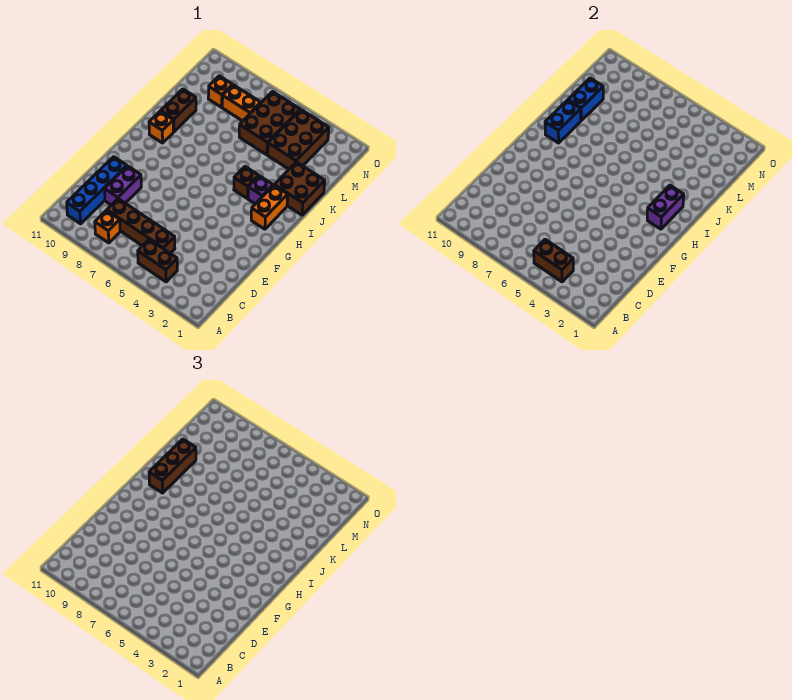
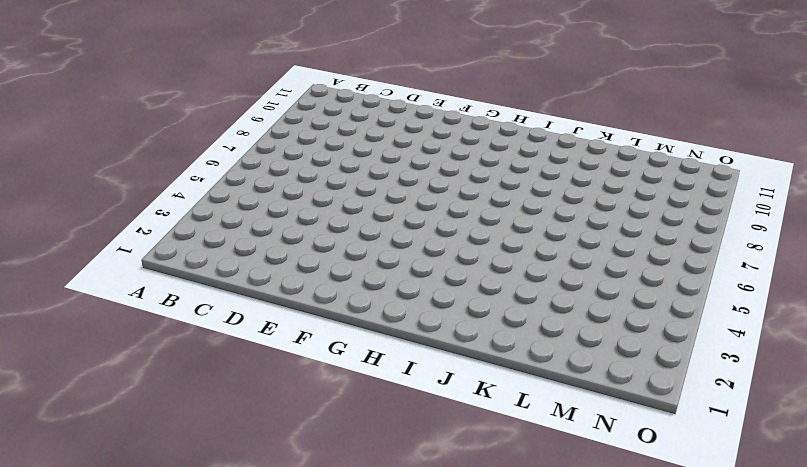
none -> brown 1x2 brick [138,239,177,282]
none -> orange 1x1 brick [95,210,120,243]
none -> blue 1x4 brick [67,157,127,224]

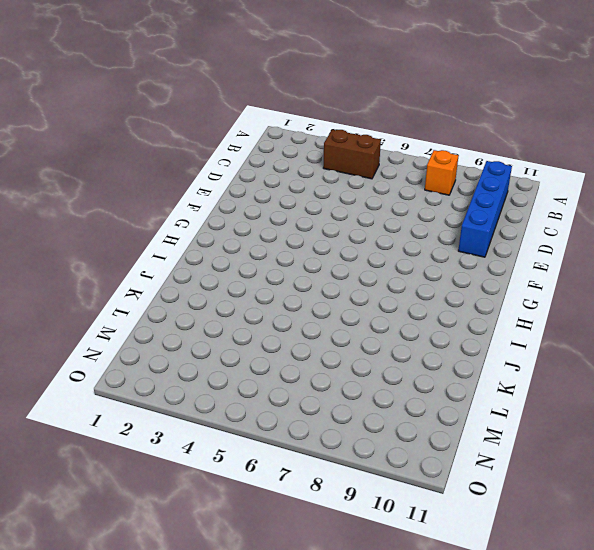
none -> brown 1x4 brick [107,199,175,253]
none -> purple 1x2 brick [105,166,141,205]
none -> orange 1x2 brick [251,185,288,229]

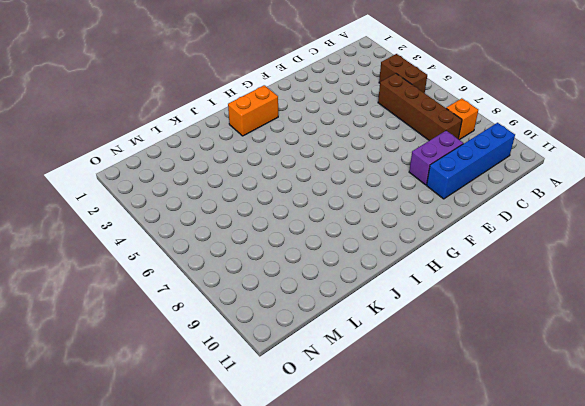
none -> purple 1x1 brick [248,176,273,204]
none -> brown 1x1 brick [234,167,259,198]
none -> orange 1x1 brick [149,111,173,143]

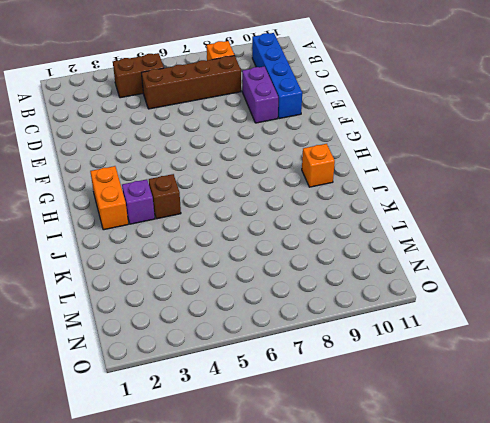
none -> brown 2x2 brick [275,162,325,215]
none -> brown 1x2 brick [161,89,196,132]
none -> brown 2x3 brick [268,110,329,169]

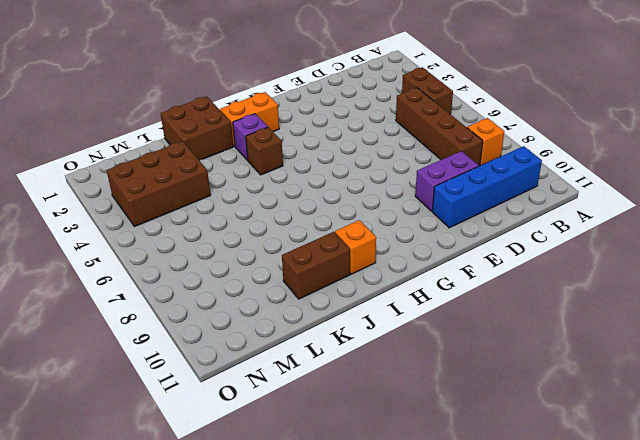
none -> brown 2x3 brick [239,92,300,155]
none -> orange 1x2 brick [222,85,261,121]
none -> orange 1x1 brick [208,76,232,107]

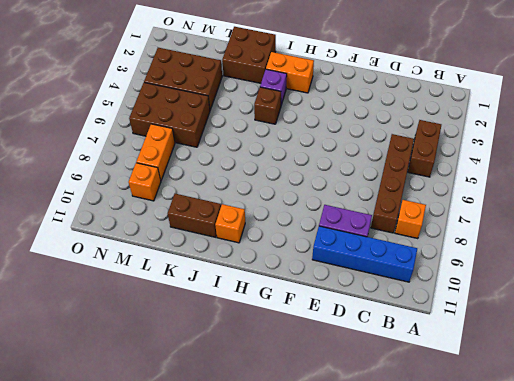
none -> brown 1x2 brick [534,239,573,282]
none -> purple 1x2 brick [647,185,684,229]
none -> blue 1x2 brick [545,100,581,143]

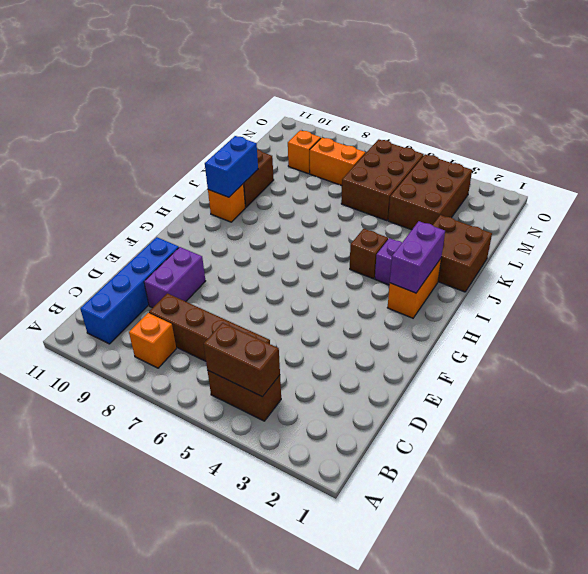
none -> blue 1x2 brick [568,78,603,120]
none -> brown 1x3 brick [149,439,196,493]

